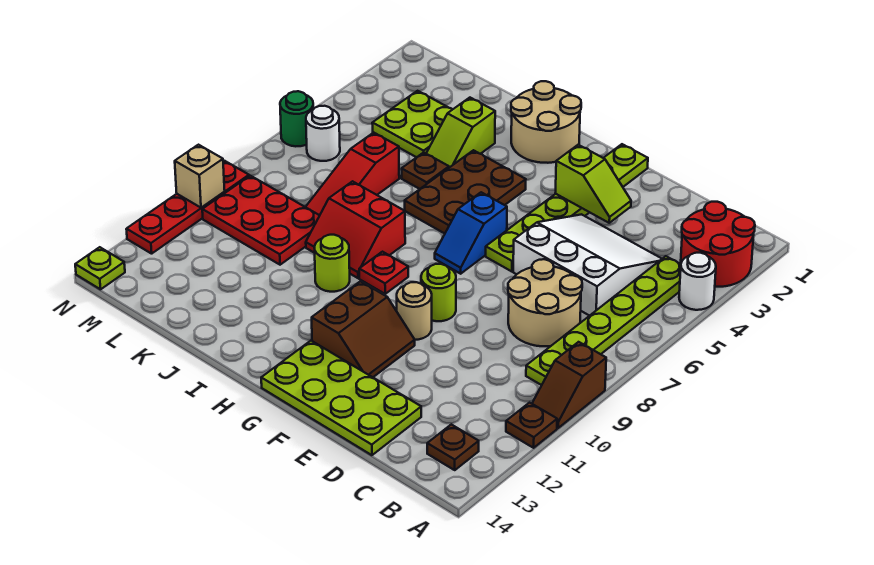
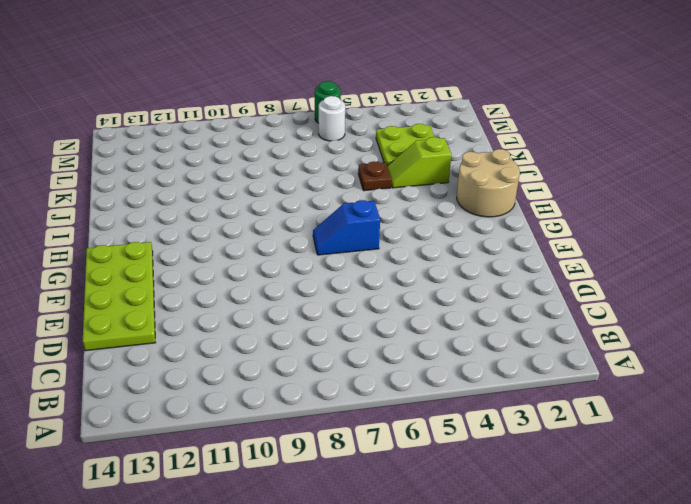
none -> red 2x2 round brick [681,202,755,287]
none -> white 1x1 round brick [679,253,716,310]
none -> brown 1x2 slope [532,342,606,428]
none -> brown 1x1 plate [506,403,557,448]

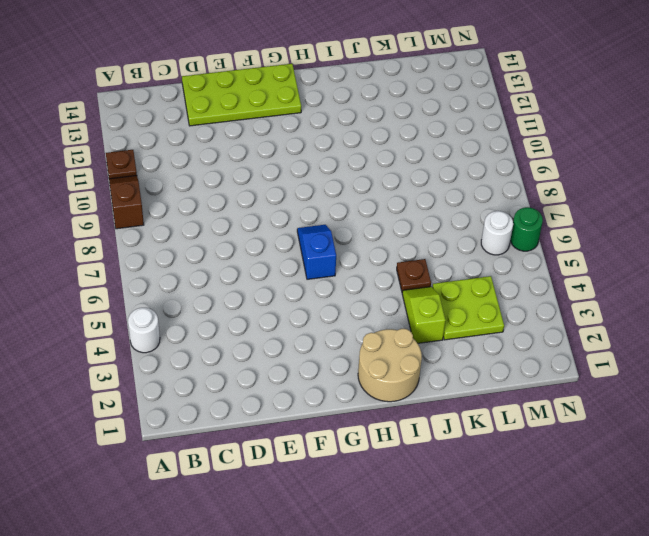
none -> red 2x2 round brick [681,202,755,287]
none -> lime 1x6 plate [526,256,681,385]
none -> brown 1x1 plate [427,424,479,470]
none -> white 3x3 slope [513,214,662,316]

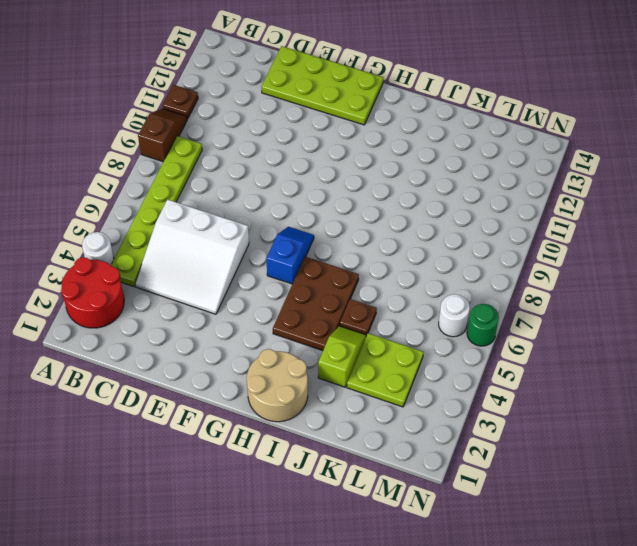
none -> brown 1x1 plate [427,424,479,470]
none -> tan 2x2 round brick [508,259,582,346]
none -> lime 1x6 plate [486,144,648,272]
none -> lime 1x1 round brick [421,264,456,321]

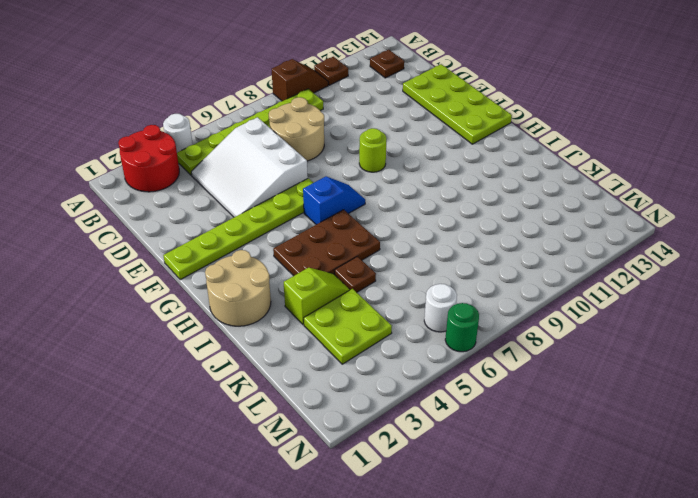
none -> tan 1x1 round brick [397,282,432,340]
none -> brown 2x2 slope [312,281,415,377]
none -> red 1x1 plate [359,252,408,294]
none -> red 2x2 slope [306,181,405,278]

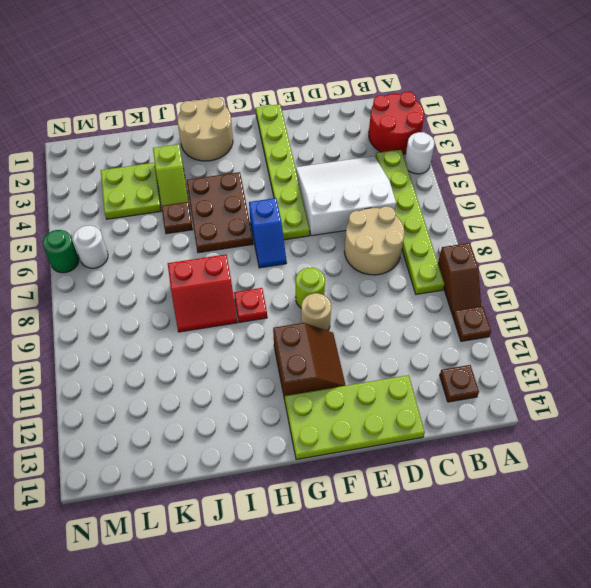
none -> lime 1x1 round brick [314,235,350,292]
none -> red 1x3 slope [306,133,399,215]
none -> red 2x3 plate [202,176,320,265]
none -> red 1x4 plate [126,161,249,254]

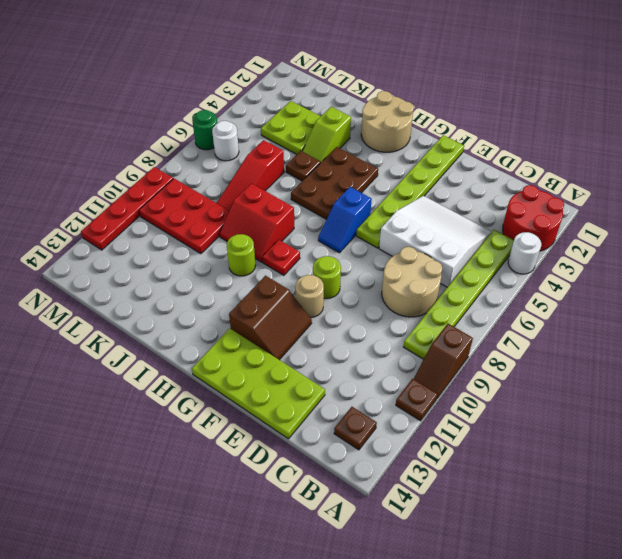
none -> lime 1x1 plate [75,247,125,289]
none -> lime 1x2 slope [555,145,631,223]
none -> tan 1x1 brick [175,145,225,208]

